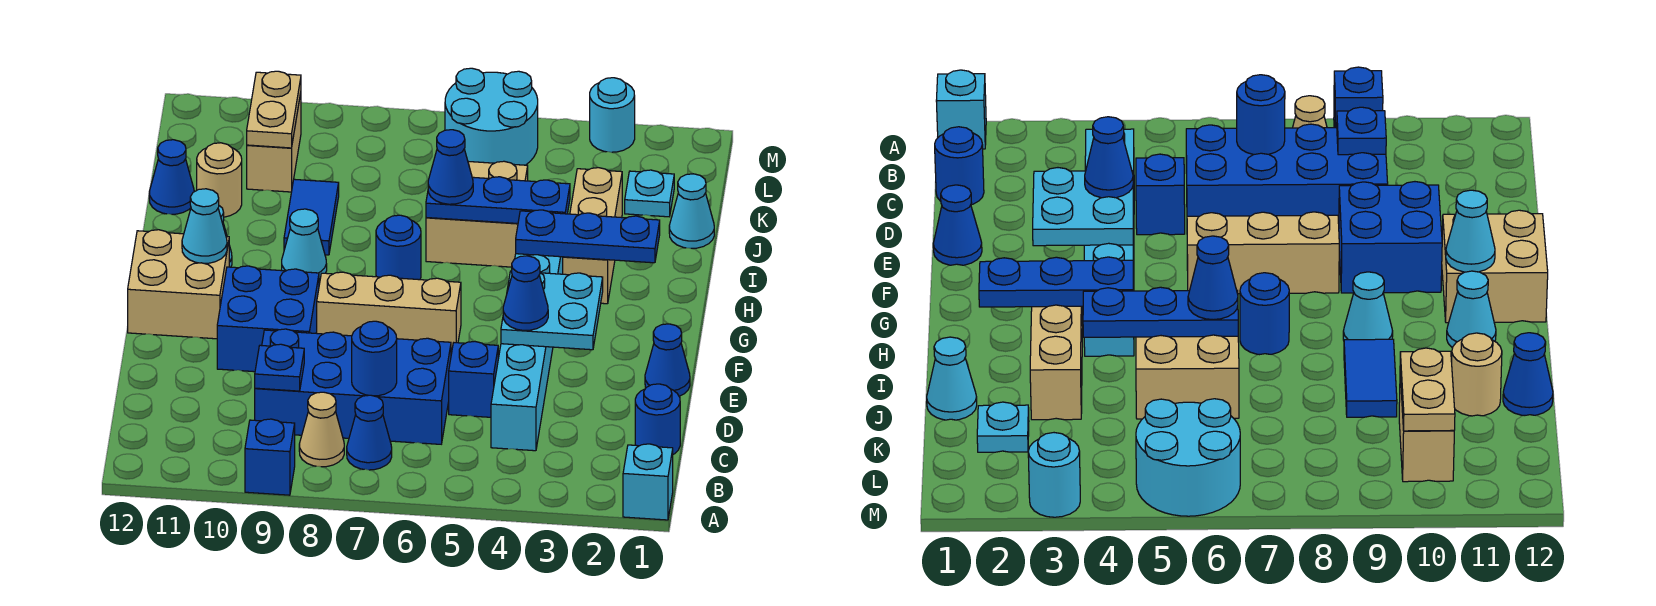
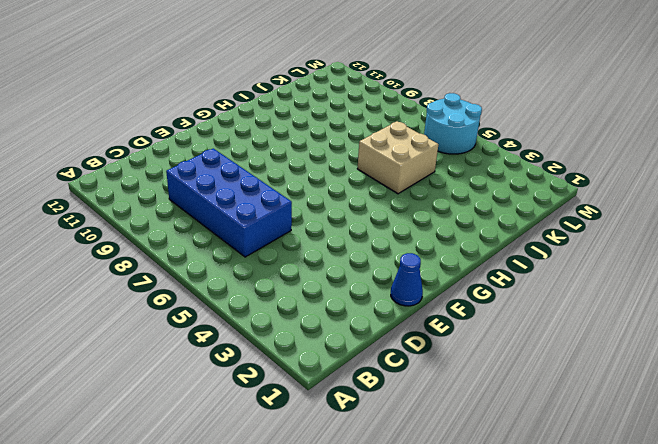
none -> cyan 1x1 brick [623,444,673,520]
none -> blue 1x1 brick [245,419,295,495]
none -> blue 1x1 cone [347,395,392,470]
none -> tan 1x1 cone [299,392,344,467]

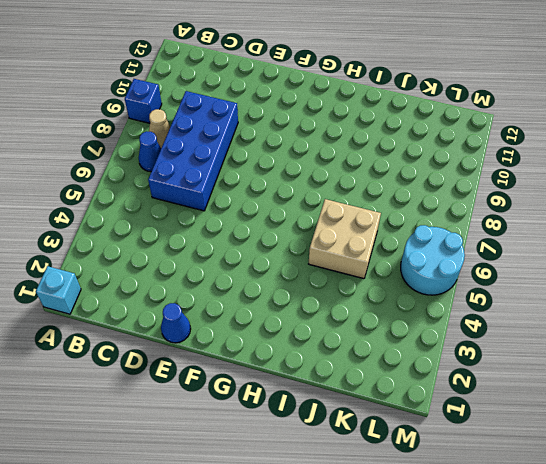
none -> blue 1x1 round brick [635,384,680,454]
none -> cyan 1x6 brick [491,254,563,451]
none -> blue 1x1 brick [449,341,498,417]
none -> blue 2x2 brick [217,266,319,372]

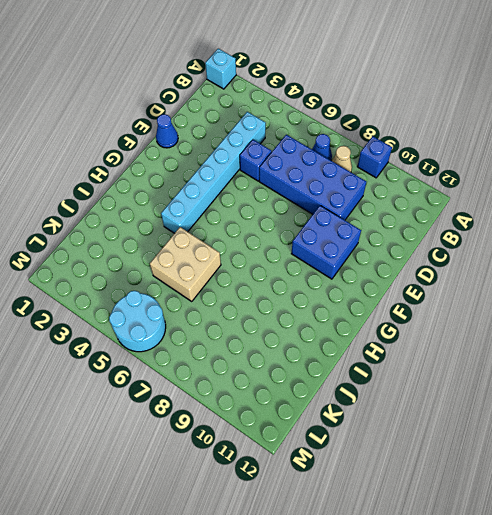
none -> blue 1x1 round brick [635,384,680,454]
none -> tan 1x3 brick [317,272,461,354]
none -> tan 2x2 brick [128,230,229,339]
none -> tan 1x3 brick [563,168,622,304]

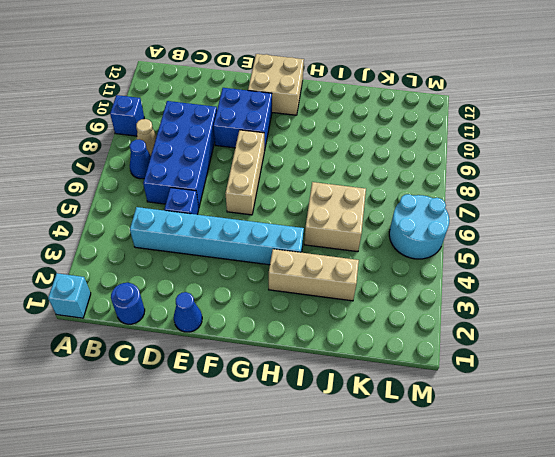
none -> blue 1x1 round brick [376,215,421,280]
none -> cyan 1x1 cone [282,209,327,280]
none -> cyan 1x1 cone [1447,271,1496,348]
none -> blue 1x2 tile [284,179,339,255]

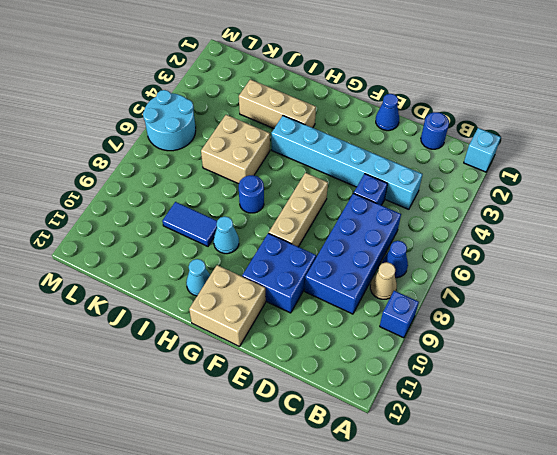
none -> cyan 1x1 cone [669,174,714,248]
none -> tan 1x1 round brick [197,143,242,217]
none -> blue 1x1 cone [149,140,194,214]
none -> cyan 1x1 plate [625,170,674,217]

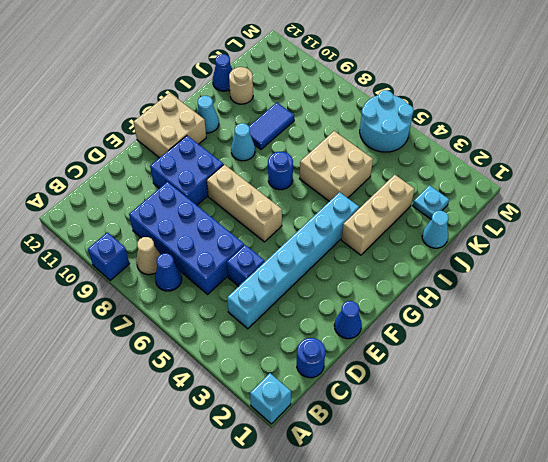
none -> tan 1x2 brick [247,93,301,192]
none -> cyan 1x1 round brick [590,78,635,152]
none -> blue 1x1 round brick [352,321,397,396]
none -> blue 1x1 plate [255,344,304,391]

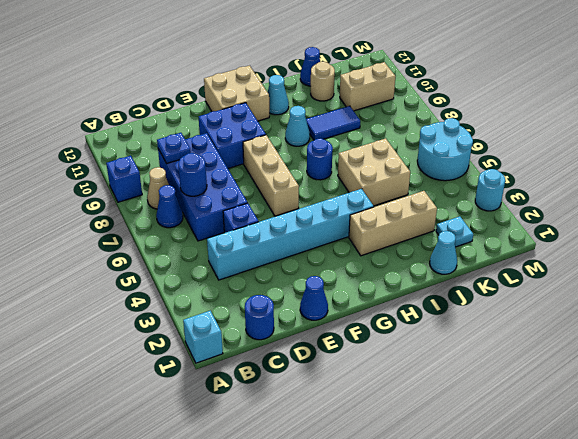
none -> cyan 2x2 plate [501,271,603,350]
none -> cyan 1x1 cone [182,189,227,263]
none -> blue 1x3 plate [516,210,660,263]
none -> blue 1x3 plate [426,177,570,223]

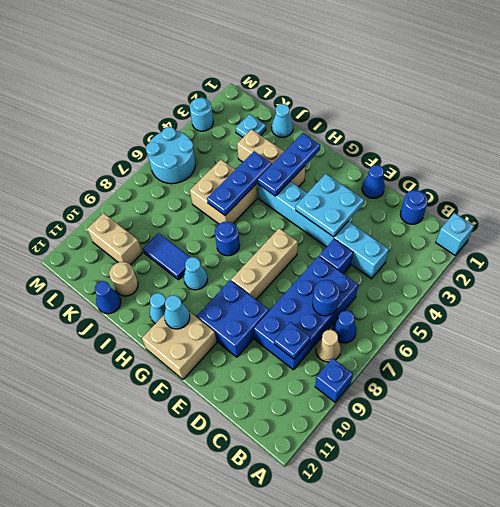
none -> tan 1x2 plate [247,71,301,148]
none -> blue 1x1 cone [503,256,548,330]
none -> blue 1x1 cone [428,130,473,204]

